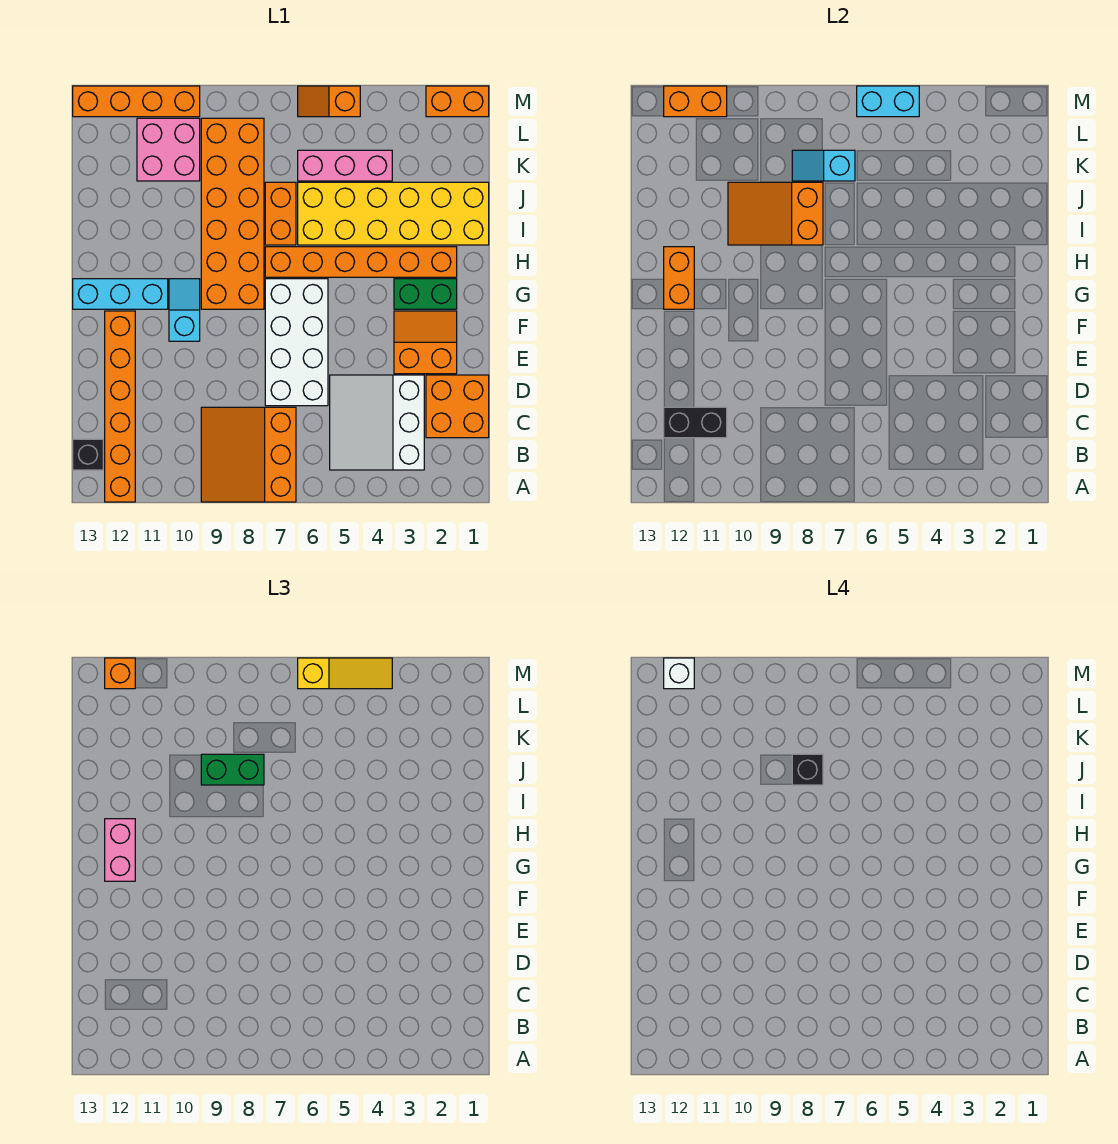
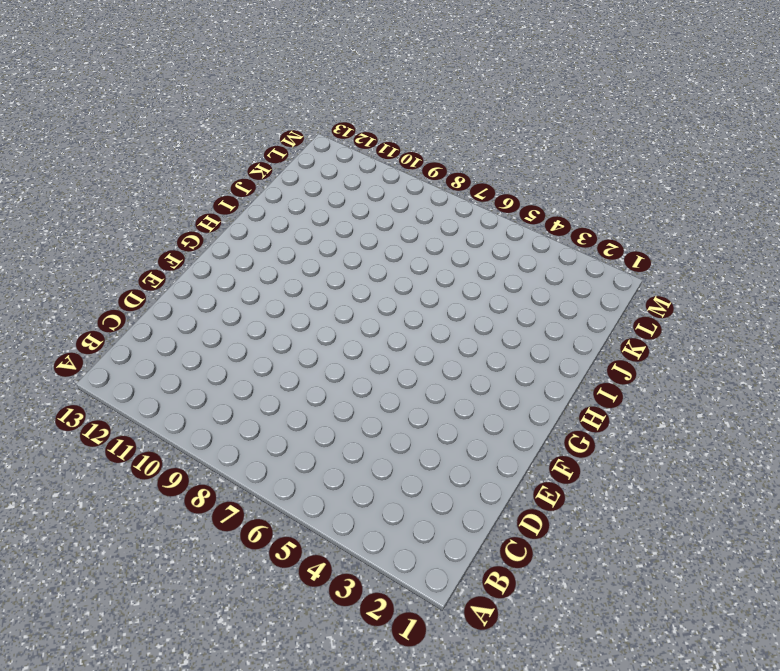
none -> orange 3x3 slope [201,407,296,502]
none -> orange 1x6 brick [105,311,135,502]
none -> white 3x3 slope [330,375,424,470]
none -> black 1x1 brick [73,439,103,470]

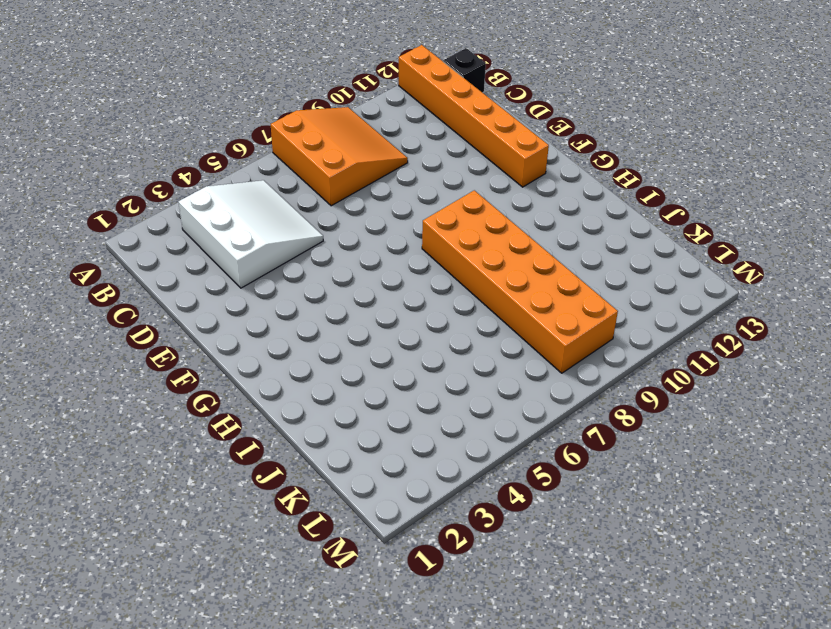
none -> orange 2x2 brick [426,375,489,438]
none -> white 2x4 brick [265,279,328,406]
none -> orange 2x2 slope [394,311,457,374]
none -> cyan 1x2 slope [169,279,200,341]

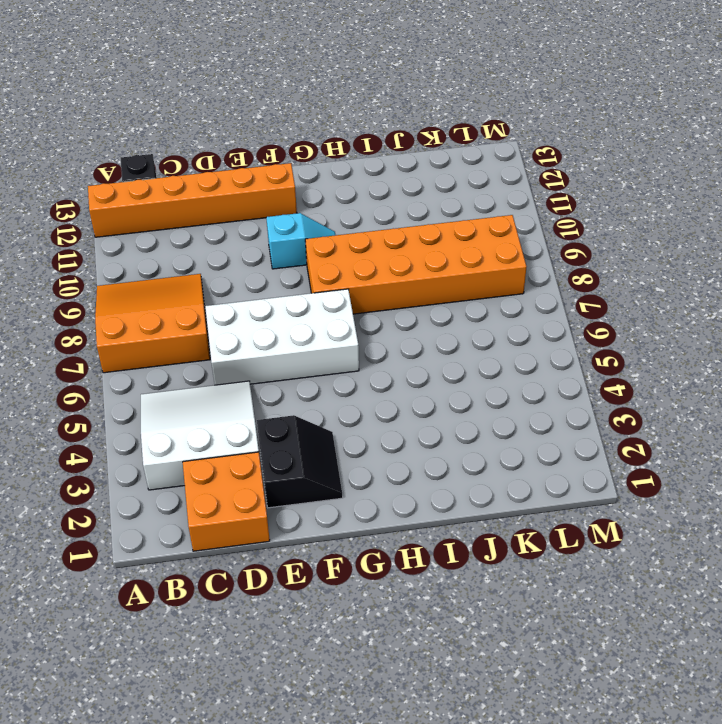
black 2x2 slope [257,415,343,508] -> orange 2x2 slope [394,311,457,374]
none -> green 1x2 brick [394,279,457,309]
none -> cyan 1x3 brick [73,279,168,309]
none -> orange 1x6 brick [265,247,457,277]
none -> yellow 2x6 brick [298,182,489,245]

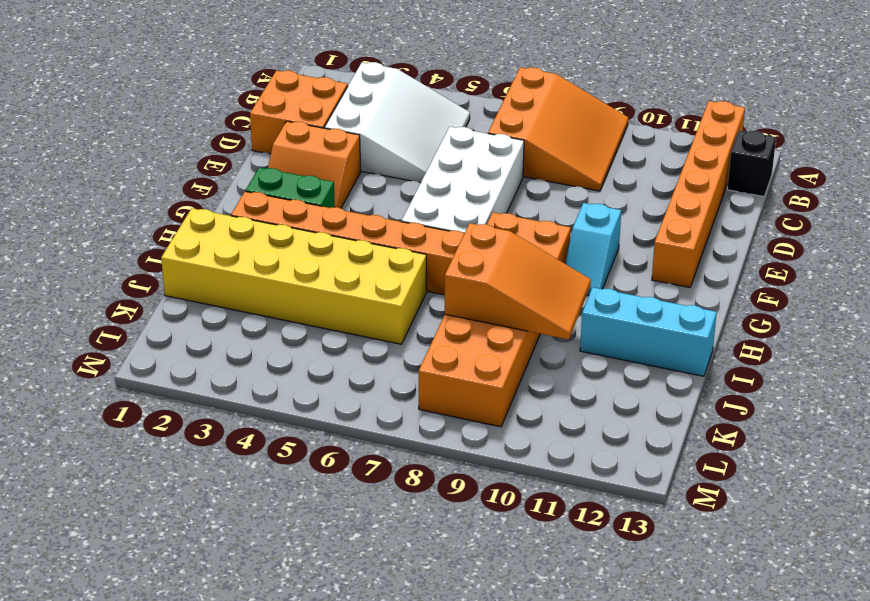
cyan 1x3 brick [580,287,717,376] -> cyan 1x3 brick moved to [73,279,168,309]
none -> orange 1x2 brick [265,182,296,245]
none -> pink 1x3 brick [298,150,392,181]
none -> pink 2x2 brick [137,118,200,181]
none -> orange 1x2 brick [426,86,489,117]

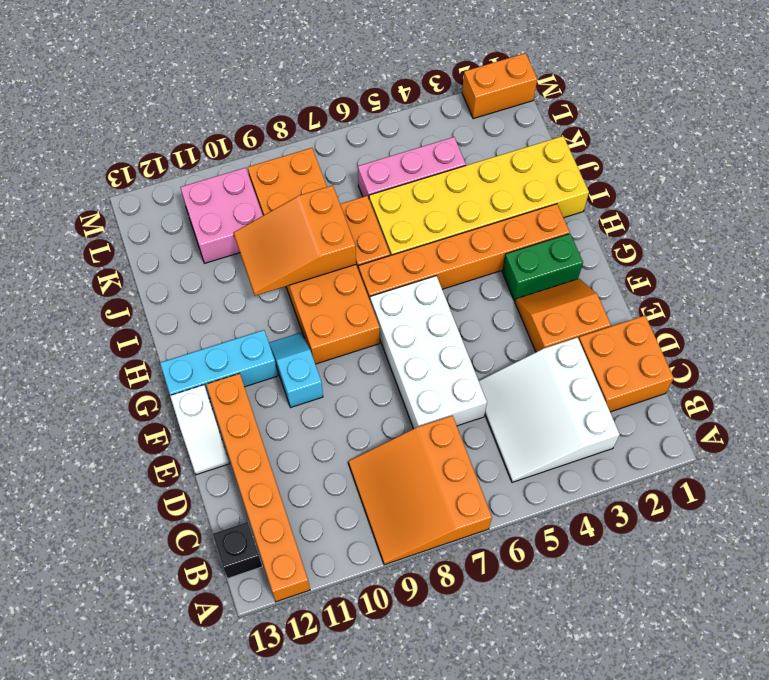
white 1x2 slope [170,385,229,475] -> none
none -> orange 1x2 slope [298,86,360,117]
none -> orange 1x4 brick [73,86,200,117]
none -> black 1x2 brick [664,407,727,438]
none -> orange 1x2 brick [664,247,694,309]

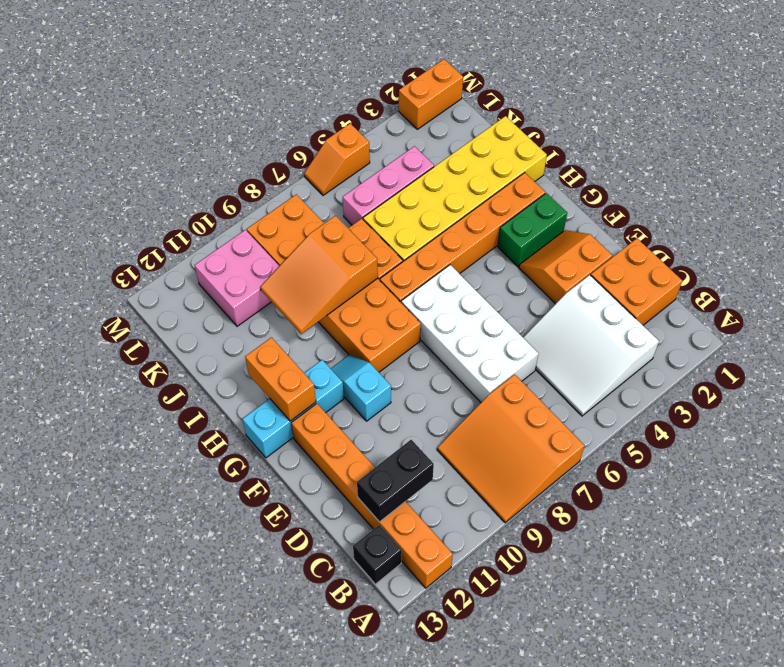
none -> orange 1x4 brick [73,86,200,117]
none -> cyan 1x2 slope [792,150,855,181]
none -> cyan 1x2 brick [857,86,919,117]
none -> orange 1x2 brick [664,86,727,117]

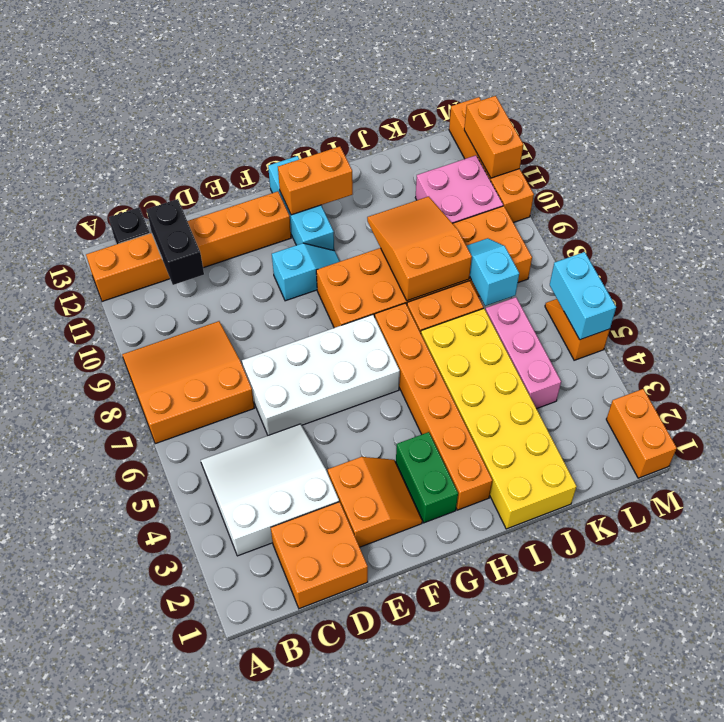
none -> pink 1x2 brick [105,819,135,881]
none -> green 1x2 brick [201,754,264,785]
none -> yellow 1x3 slope [298,658,392,689]
none -> orange 1x1 brick [105,658,135,689]

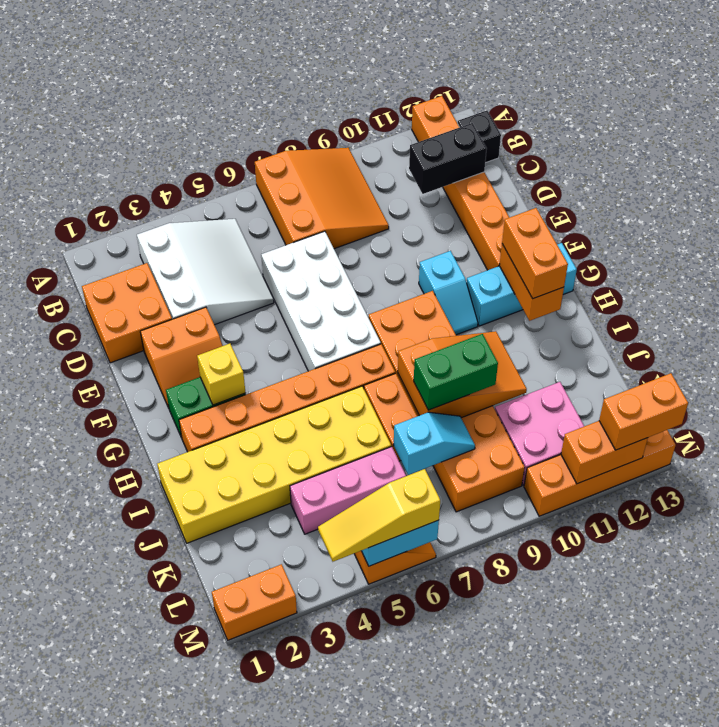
yellow 1x1 brick [197,344,245,405] -> none
orange 1x2 brick [502,208,568,299] -> pink 1x2 brick [105,819,135,881]
orange 1x2 brick [599,373,688,450] -> orange 1x1 brick [105,658,135,689]
none -> black 1x1 brick [792,754,823,785]
none -> white 1x1 brick [664,658,694,689]

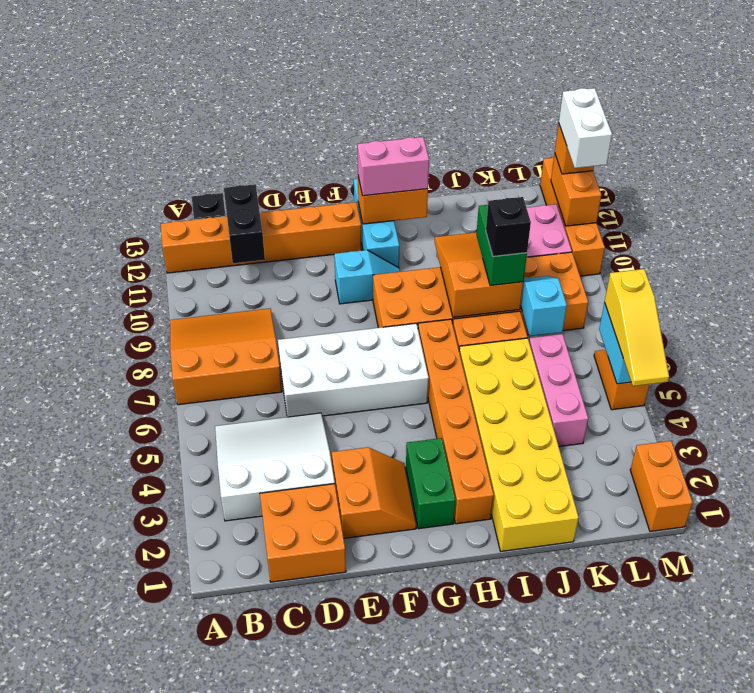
white 1x2 brick [559,88,612,168] -> white 1x1 brick [664,658,694,689]

